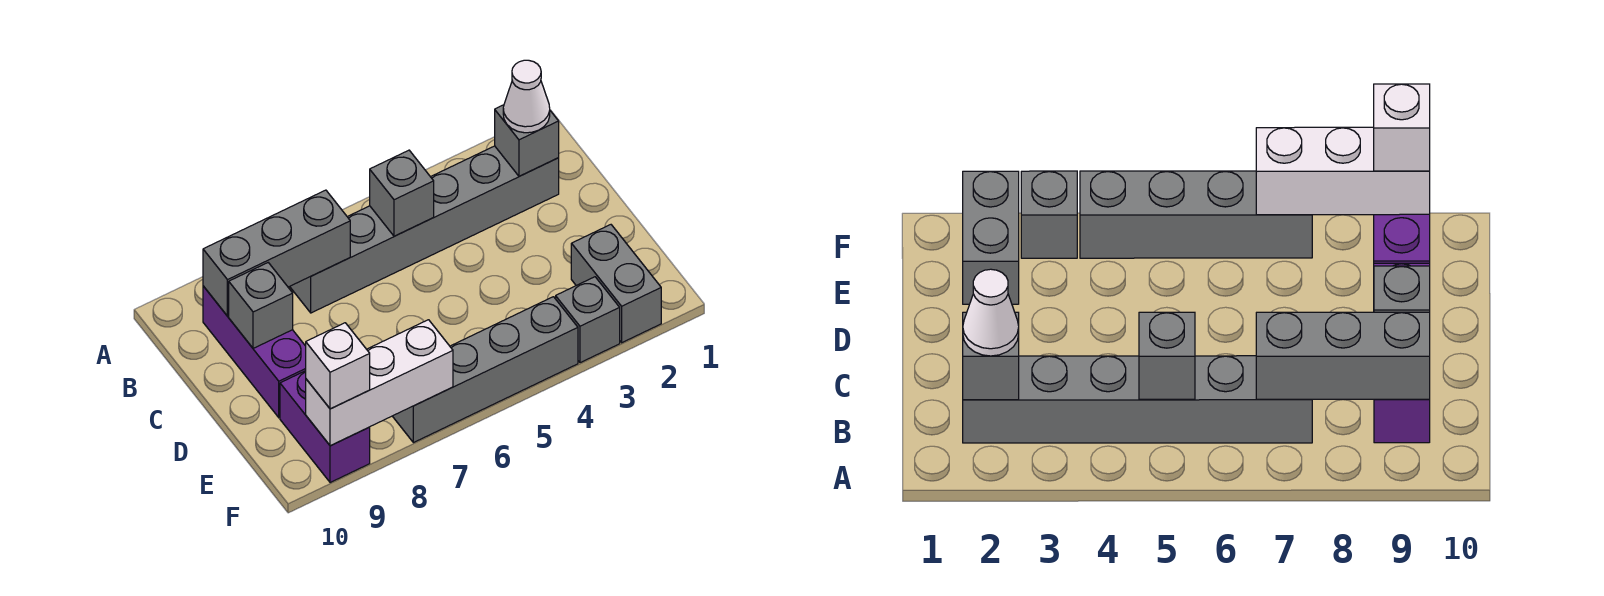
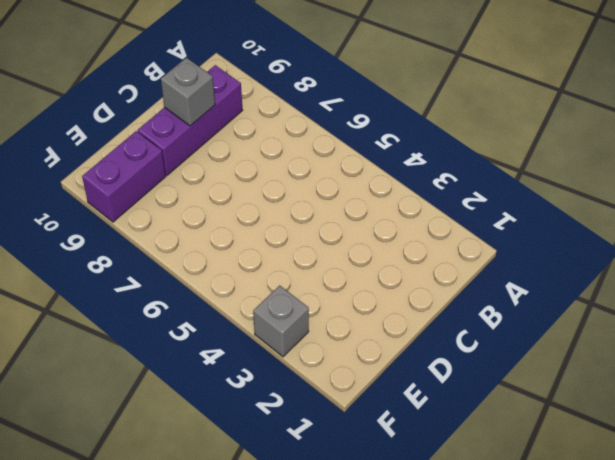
none -> grey 1x6 brick [290,146,559,313]
none -> grey 1x2 brick [571,225,661,343]
none -> grey 1x4 brick [393,297,578,443]

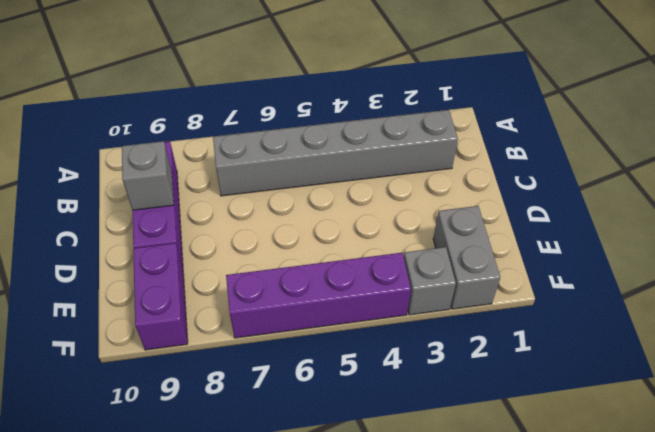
purple 1x4 brick [226,253,411,338] -> grey 1x4 brick [393,297,578,443]
none -> grey 1x1 brick [495,105,559,176]
none -> grey 1x1 brick [370,150,434,236]
none -> grey 1x3 brick [203,190,350,316]

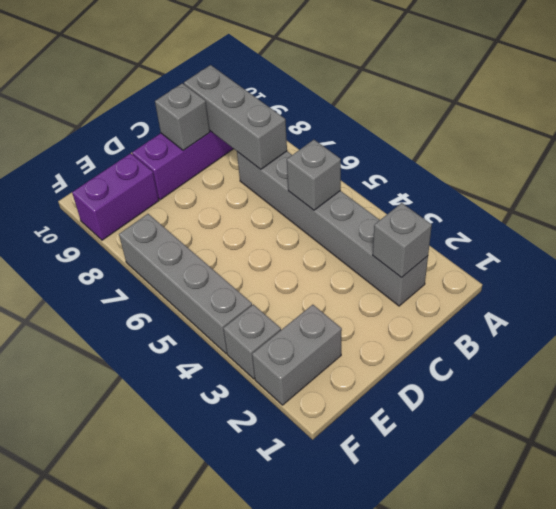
none -> white 1x3 brick [306,320,453,446]
none -> white 1x1 cone [503,60,550,133]
none -> white 1x1 brick [306,323,370,409]

